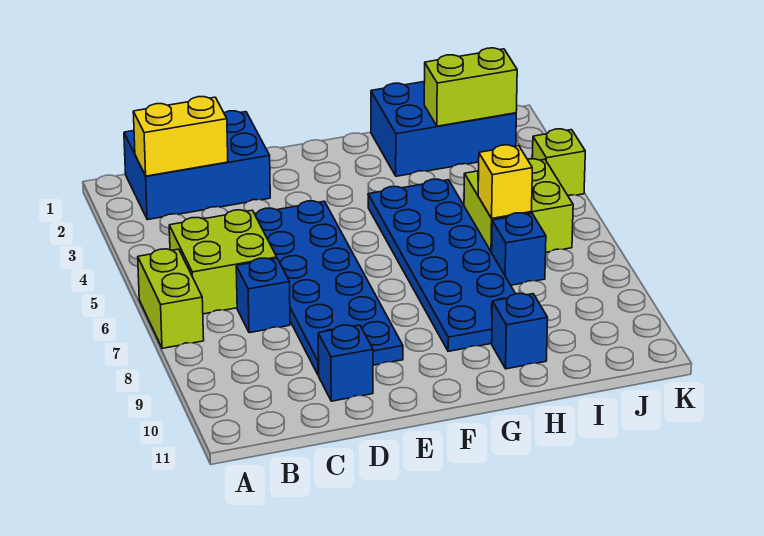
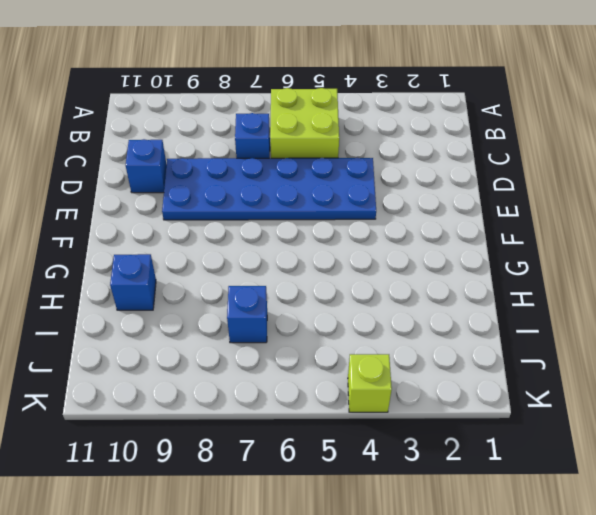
none -> lime 1x2 brick [138,249,204,348]
none -> blue 2x3 brick [124,111,270,220]
none -> blue 2x6 plate [368,179,515,351]

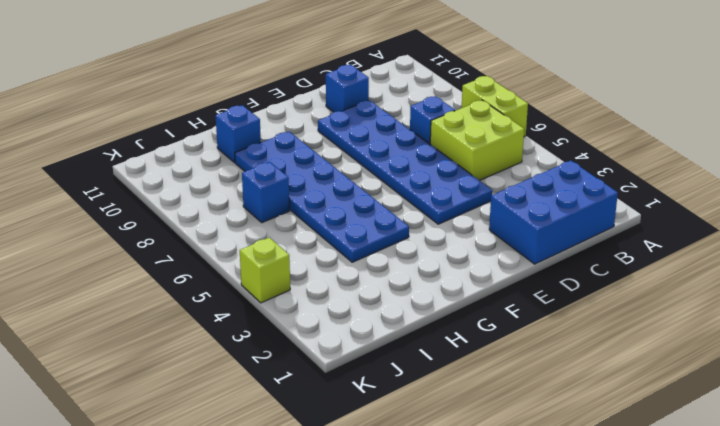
none -> blue 2x3 brick [371,82,516,176]
none -> lime 2x2 brick [464,159,573,252]
none -> yellow 1x2 brick [133,97,228,176]

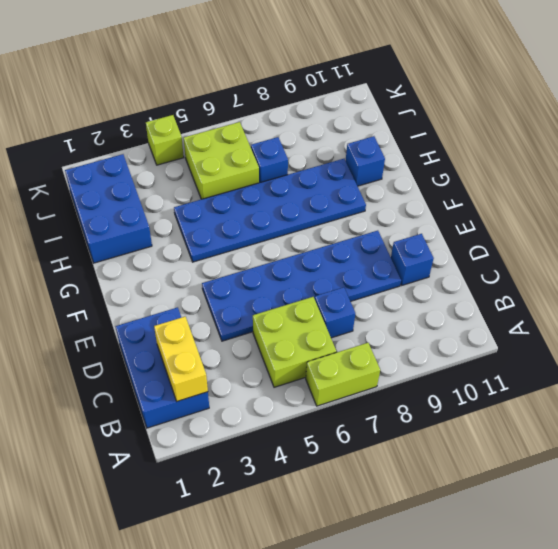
none -> lime 1x2 brick [424,48,517,126]
none -> yellow 1x1 brick [478,145,532,218]

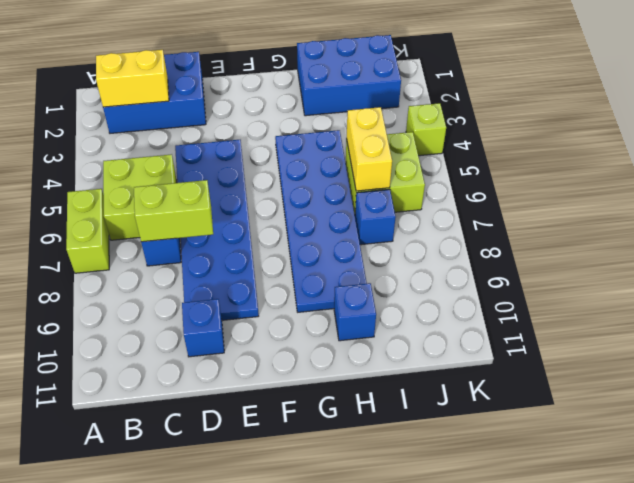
lime 1x2 brick [134,180,213,242] -> lime 1x2 brick moved to [424,48,517,126]
yellow 1x2 brick [347,107,392,191] -> yellow 1x1 brick [478,145,532,218]

